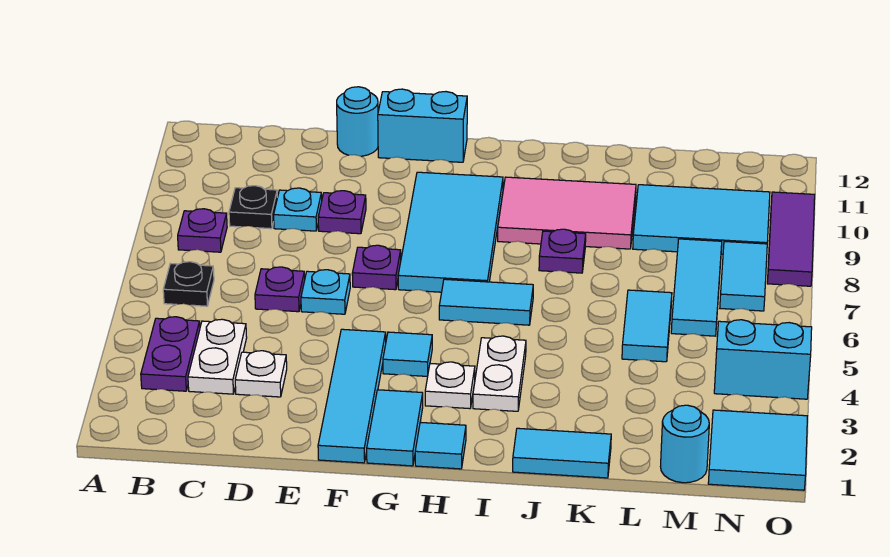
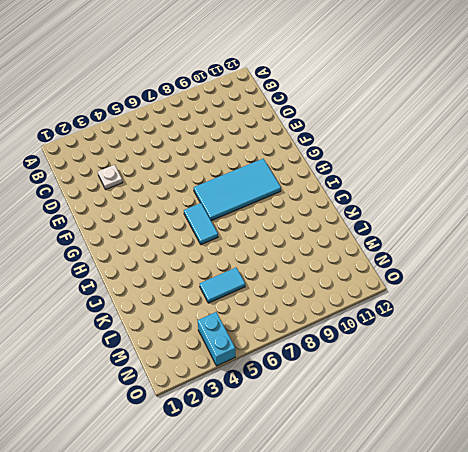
none -> purple 1x2 plate [141,317,200,391]
none -> black 1x1 plate [163,262,214,306]
none -> purple 1x1 plate [178,209,227,252]
none -> white 1x2 plate [188,319,247,394]

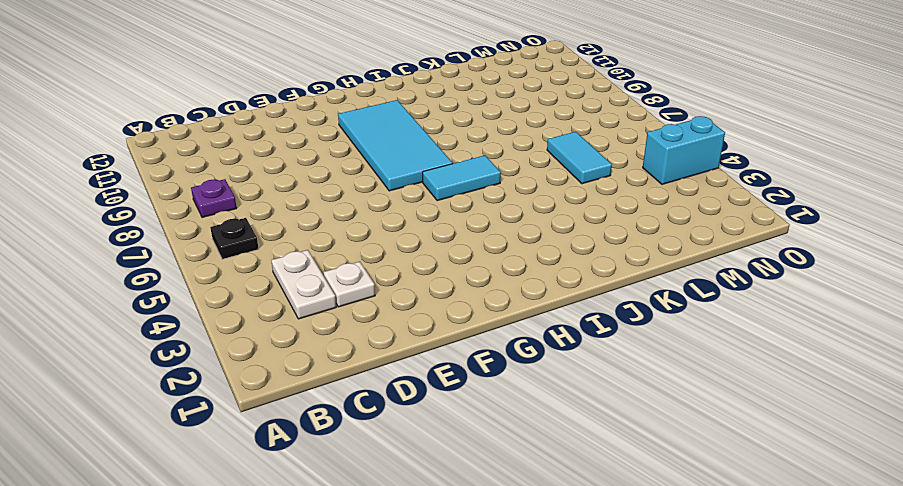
none -> purple 1x2 plate [141,317,200,391]
none -> black 1x1 plate [229,186,277,229]
none -> purple 1x1 plate [255,267,305,312]
none -> cyan 1x1 plate [274,188,322,231]

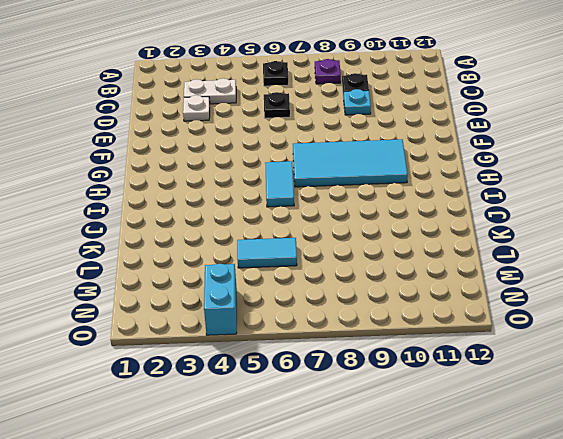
black 1x1 plate [264,92,290,118] -> purple 1x1 plate [255,267,305,312]
none -> purple 1x2 plate [141,317,200,391]
none -> cyan 1x1 plate [301,270,350,314]
none -> purple 1x1 plate [318,191,366,234]
none -> cyan 1x1 round brick [337,87,378,156]

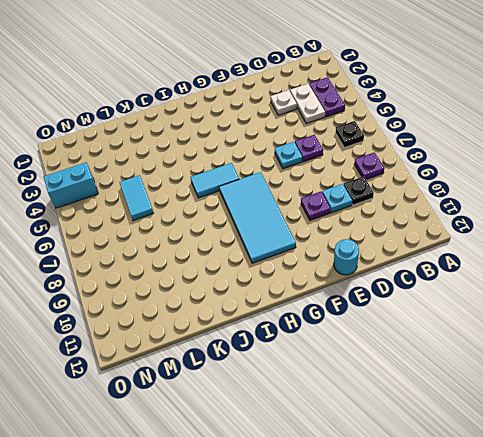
none -> cyan 1x4 tile [318,329,386,463]
none -> purple 1x1 plate [352,245,401,290]
none -> cyan 1x2 brick [378,89,467,162]
none -> cyan 1x2 tile [367,390,423,466]

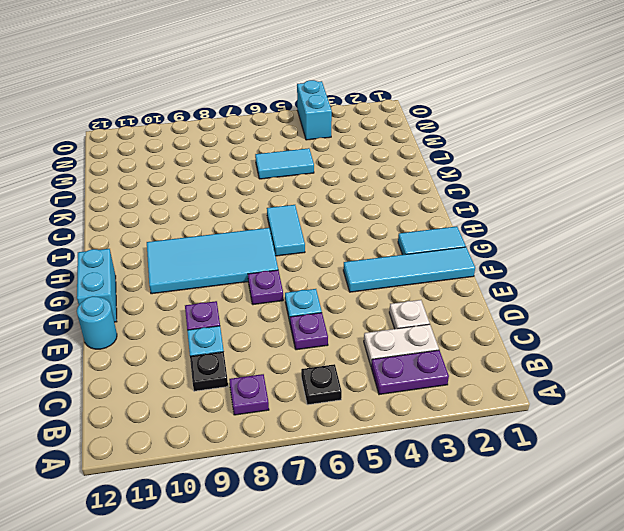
none -> cyan 1x1 tile [383,332,432,376]
none -> cyan 1x1 tile [415,422,466,469]
none -> white 1x1 plate [425,362,475,409]
none -> white 1x2 plate [473,336,526,411]

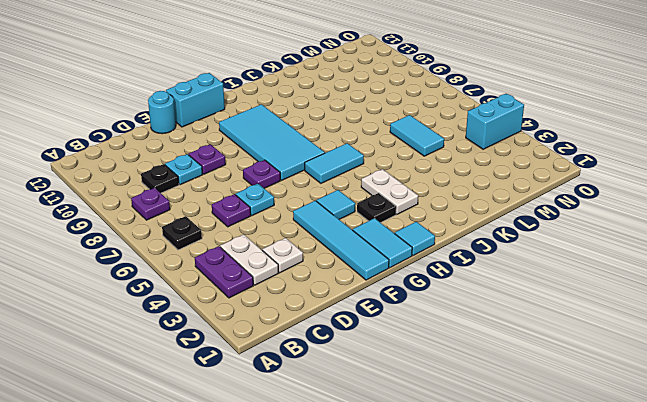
black 1x1 plate [357,193,396,223] -> white 1x1 plate [425,362,475,409]
none -> pink 2x3 tile [498,177,636,249]
none -> cyan 1x2 tile [513,428,611,478]
none -> purple 1x1 plate [539,229,586,273]
none -> cyan 2x3 tile [633,185,770,254]

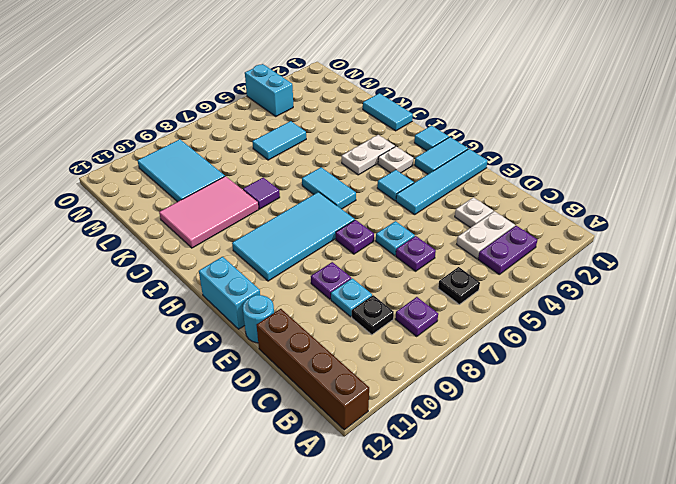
brown 1x4 brick [257,309,369,430] -> none
purple 1x1 tile [243,178,280,209] -> purple 1x1 plate [539,229,586,273]
pink 2x3 tile [159,176,259,248] -> pink 2x3 tile turned to [498,177,636,249]
none -> cyan 1x1 round brick [661,405,709,483]
none -> cyan 1x3 tile [671,239,722,336]
none -> cyan 2x2 tile [708,410,807,490]
none -> cyan 1x2 tile [720,241,767,311]

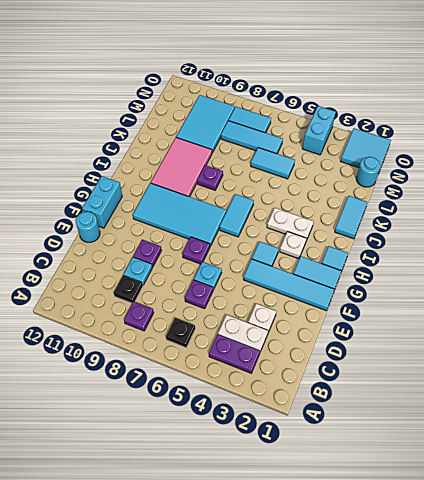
none -> purple 1x3 tile [767,192,815,286]

